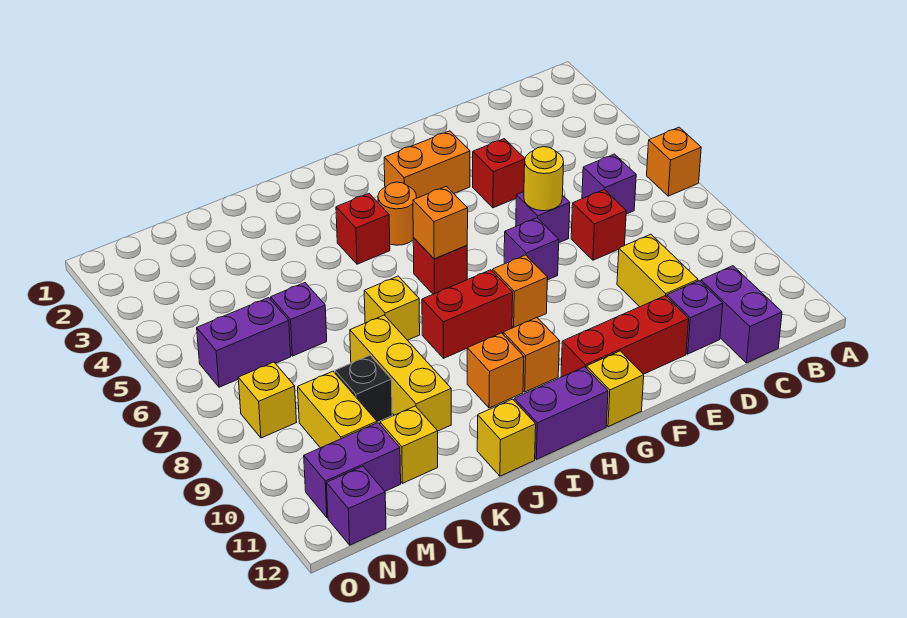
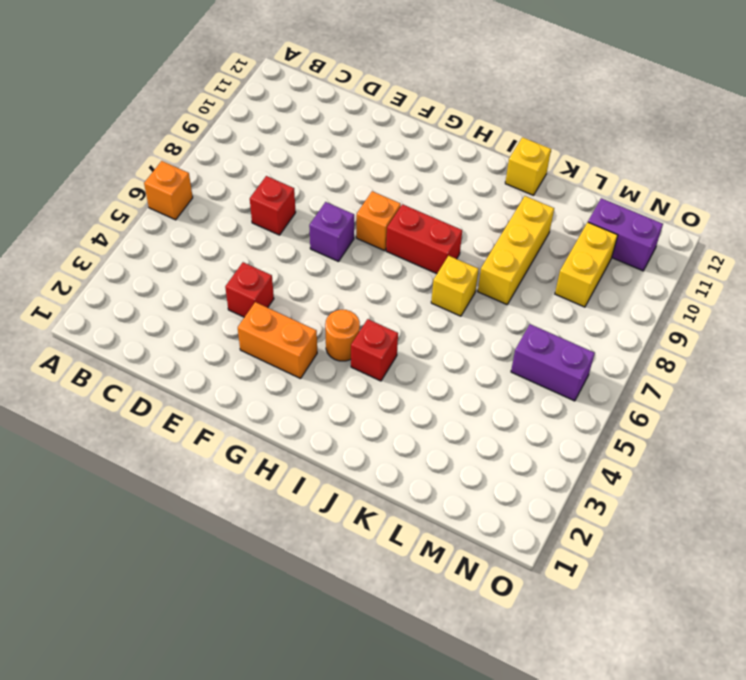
none -> purple 1x1 brick [582,154,636,214]
none -> purple 1x2 brick [701,266,782,363]
none -> yellow 1x2 brick [617,234,698,307]
none -> purple 1x1 brick [667,281,723,354]

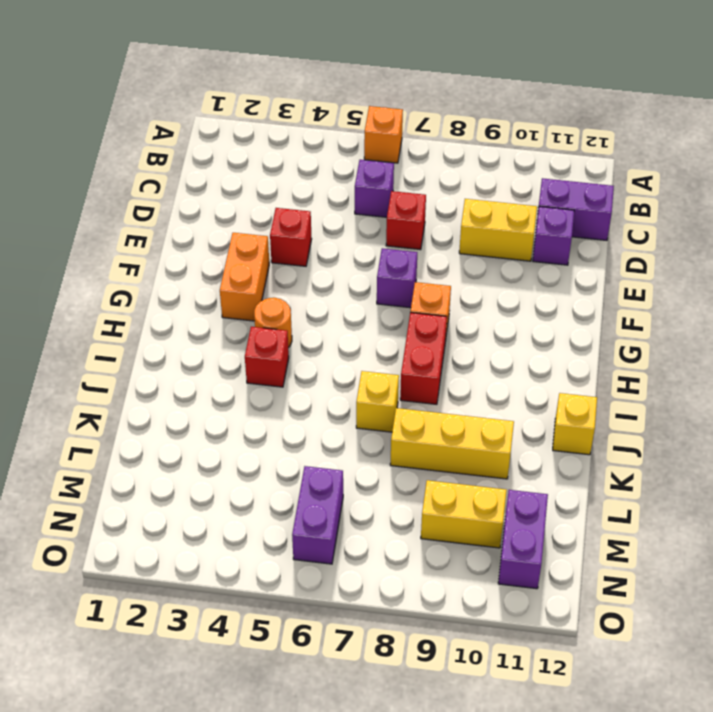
none -> purple 1x1 brick [516,192,570,243]
none -> red 1x3 brick [561,296,689,377]
none -> yellow 1x1 brick [586,351,644,427]
none -> red 1x1 brick [413,238,467,294]

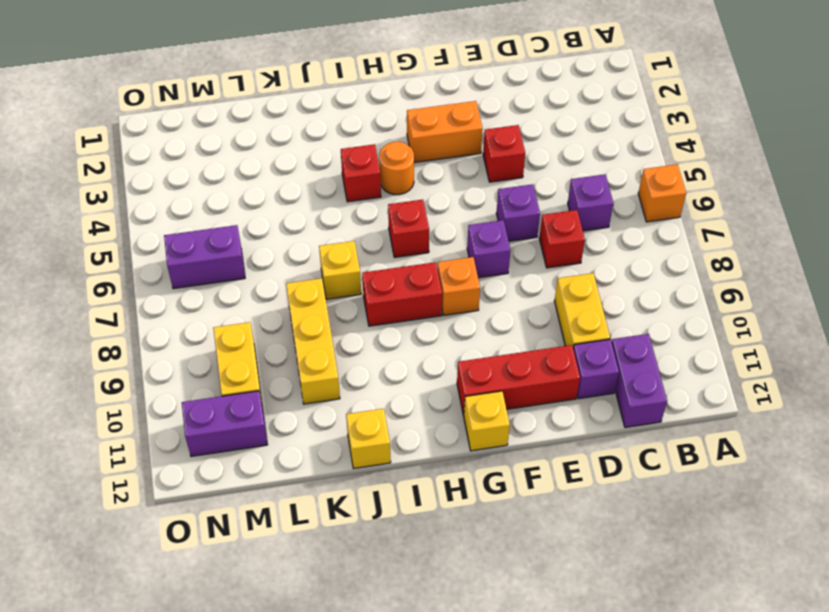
none -> orange 1x1 brick [503,318,560,392]
none -> purple 1x2 brick [514,367,608,459]
none -> orange 1x1 brick [467,333,524,408]
none -> purple 1x1 brick [271,283,327,356]

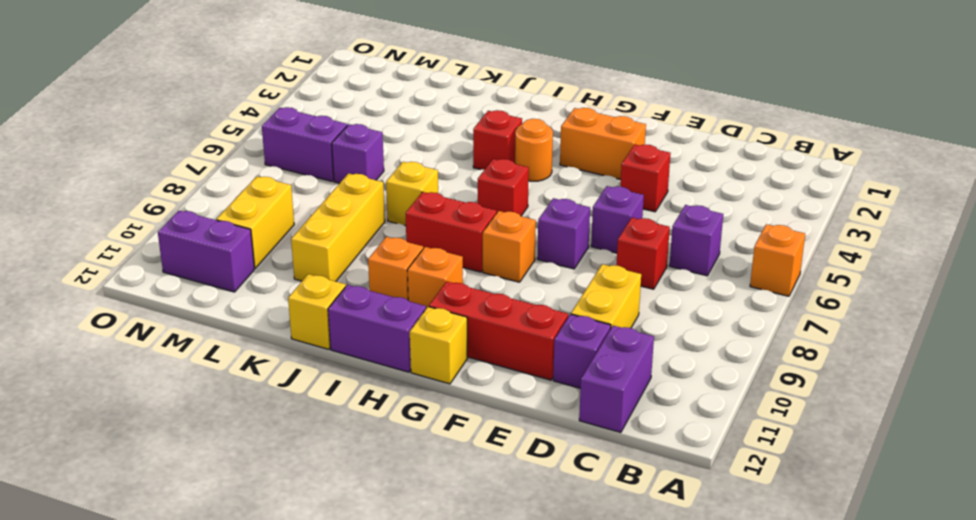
none -> black 1x1 brick [335,355,392,422]
none -> yellow 1x1 brick [380,406,438,483]
none -> yellow 1x1 brick [238,362,297,438]
none -> purple 1x1 brick [326,466,386,545]

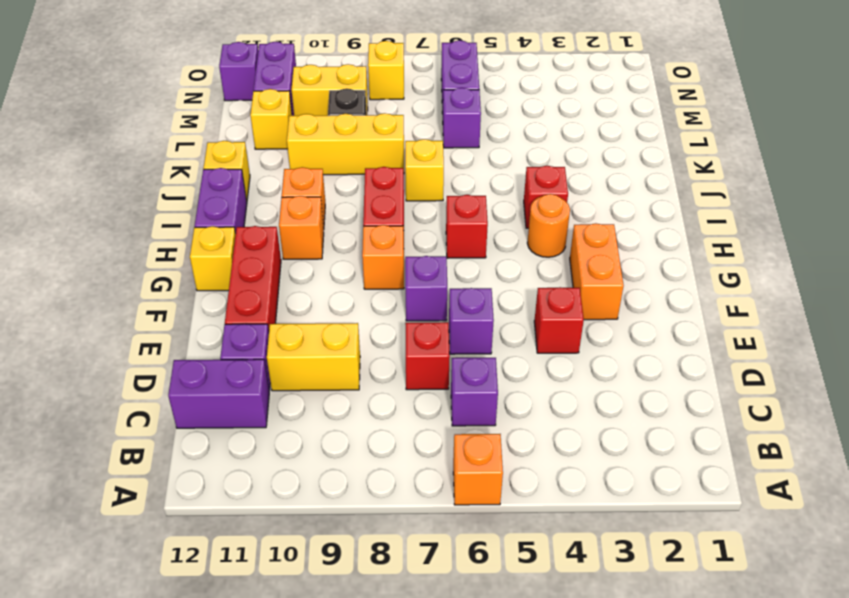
none -> yellow 1x1 round brick [524,147,564,211]
none -> orange 1x1 brick [413,186,468,259]

